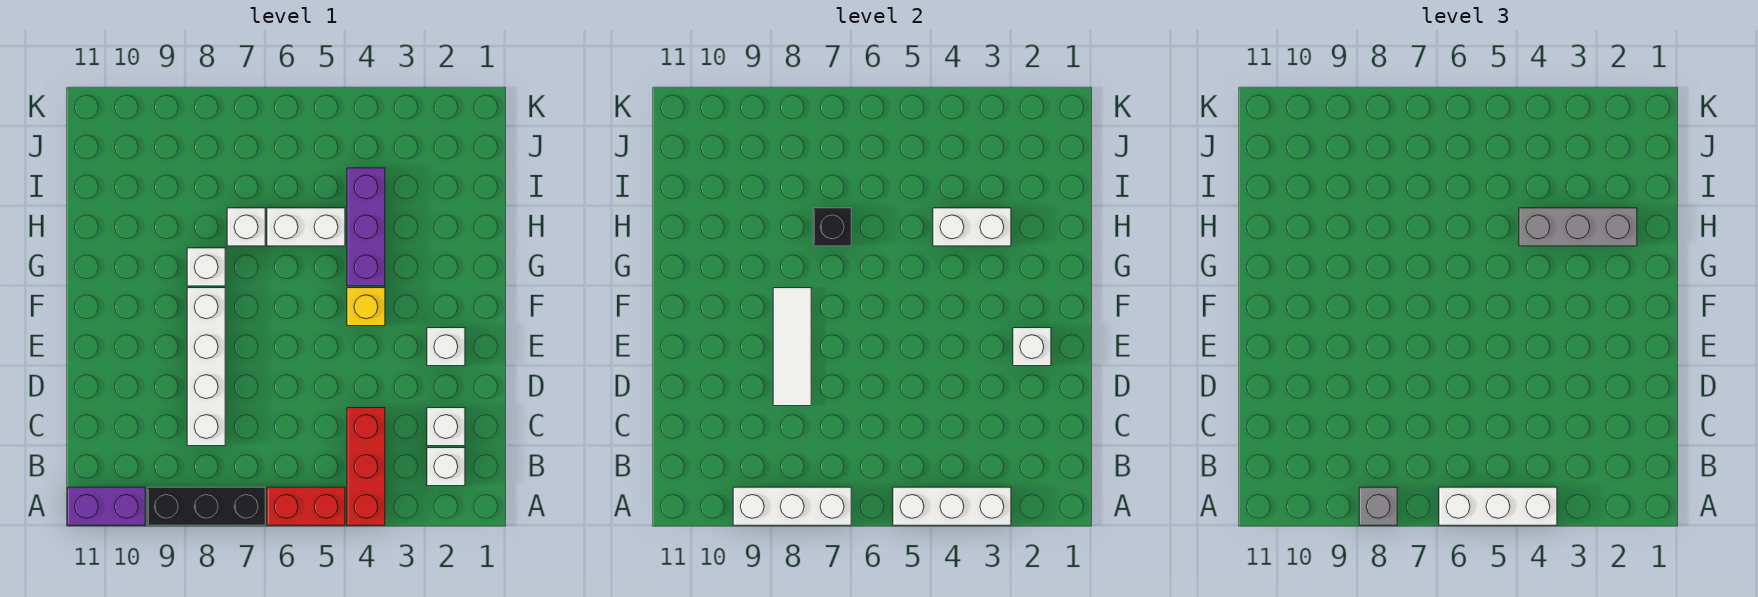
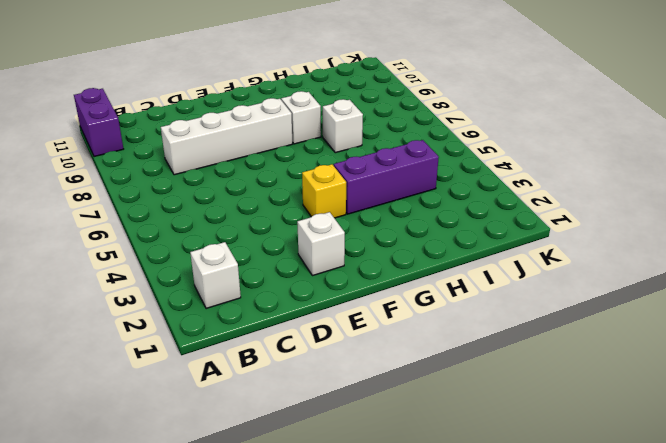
none -> red 1x3 brick [347,408,385,525]
none -> red 1x2 brick [267,487,345,525]
none -> black 1x3 brick [147,487,265,525]

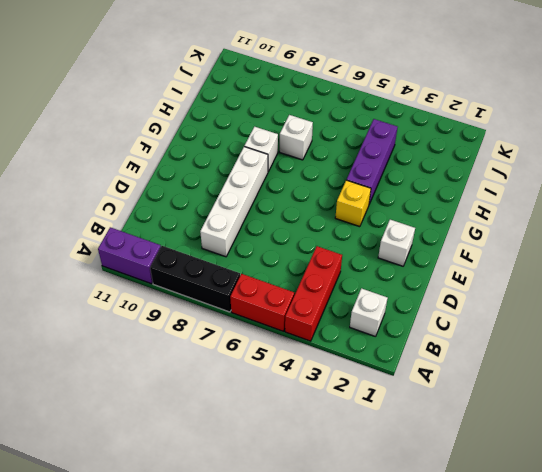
none -> white 1x1 brick [427,408,465,446]
none -> white 1x2 brick [267,208,345,246]
none -> white 1x3 brick [893,487,1011,525]

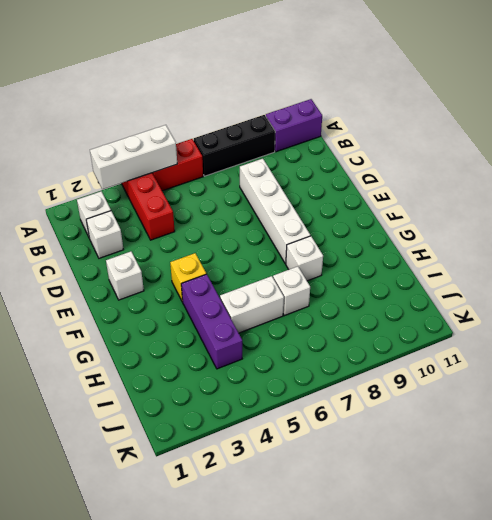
none -> white 1x3 brick [733,487,851,525]
none -> white 1x3 tile [773,288,811,406]
none -> white 1x1 brick [1013,328,1051,366]

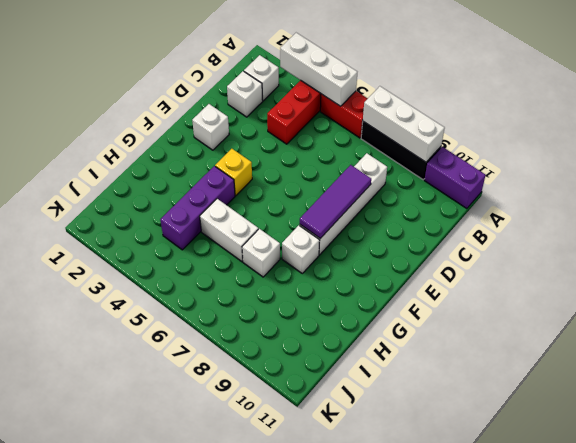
purple 1x3 tile [300,165,371,238] -> white 1x3 tile [773,288,811,406]
none -> white 1x1 brick [1013,328,1051,366]
none -> white 1x2 brick [933,208,1011,246]
none -> black 1x1 brick [813,208,851,246]

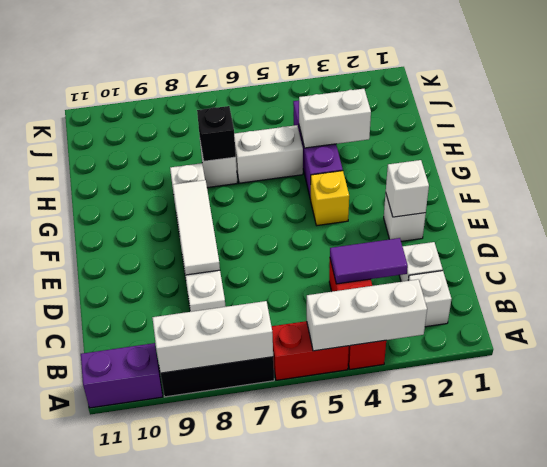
purple 1x2 tile [330,238,408,284] -> none
none -> white 1x3 brick [1439,487,1557,525]
none -> grey 1x1 brick [1359,487,1397,525]
none -> grey 1x3 brick [1519,208,1637,246]

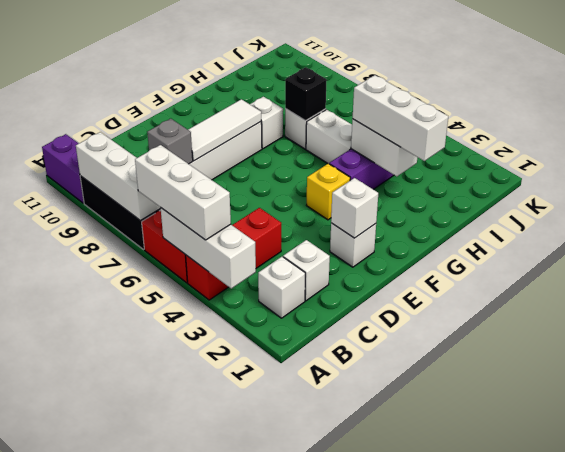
grey 1x1 brick [147,119,193,164] -> grey 1x1 brick moved to [1359,487,1397,525]
white 1x3 brick [353,75,448,161] -> grey 1x3 brick [1519,208,1637,246]

